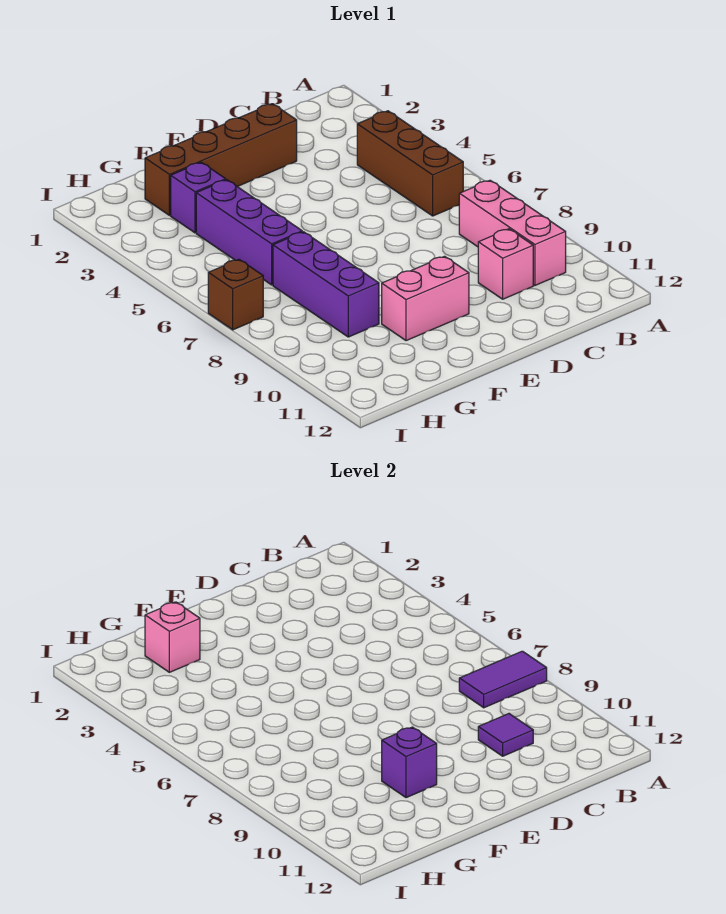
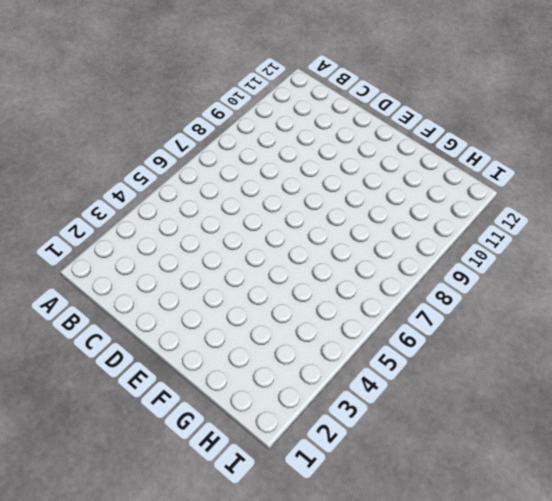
none -> brown 1x3 brick [357,111,463,216]
none -> pink 1x3 brick [459,180,566,285]
none -> pink 1x1 brick [478,229,533,299]

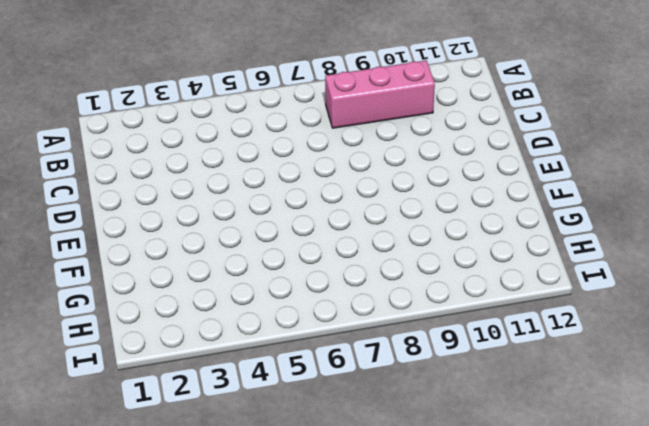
none -> brown 1x3 brick [357,111,463,216]
none -> pink 1x1 brick [478,229,533,299]
none -> brown 1x4 brick [145,104,297,215]

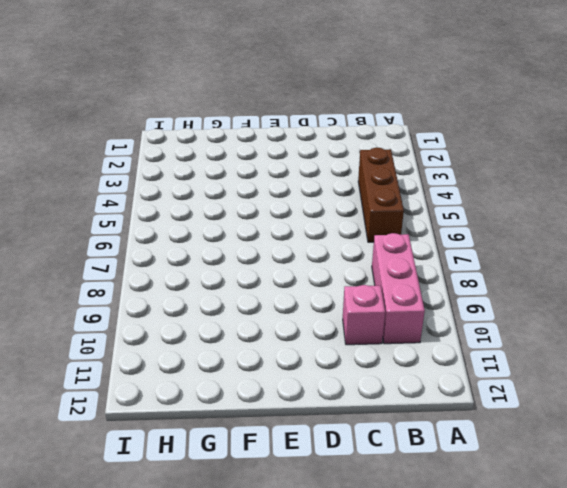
none -> brown 1x4 brick [145,104,297,215]
none -> pink 1x2 brick [382,256,469,341]
none -> purple 1x1 brick [171,162,226,233]

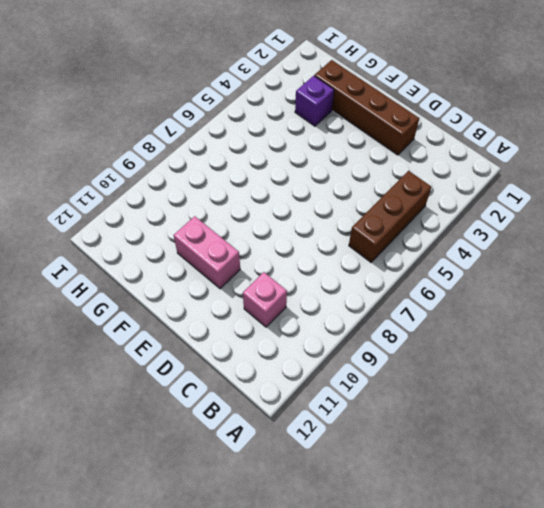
none -> pink 1x3 brick [459,180,566,285]
none -> purple 1x3 brick [196,180,302,285]
none -> purple 1x3 brick [273,232,379,337]

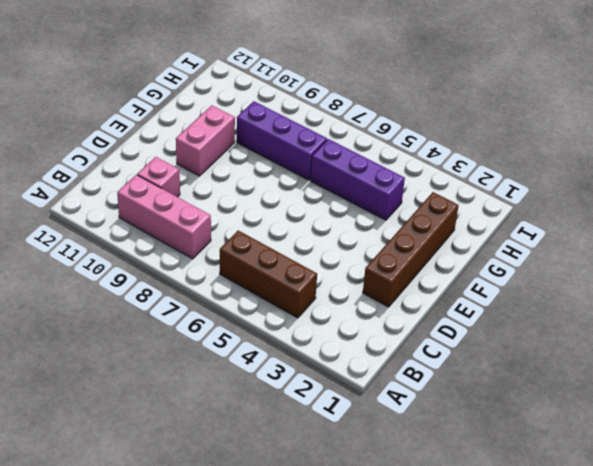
none -> purple 1x1 brick [171,162,226,233]
none -> brown 1x1 brick [208,259,263,330]
none -> purple 1x2 tile [459,651,547,708]

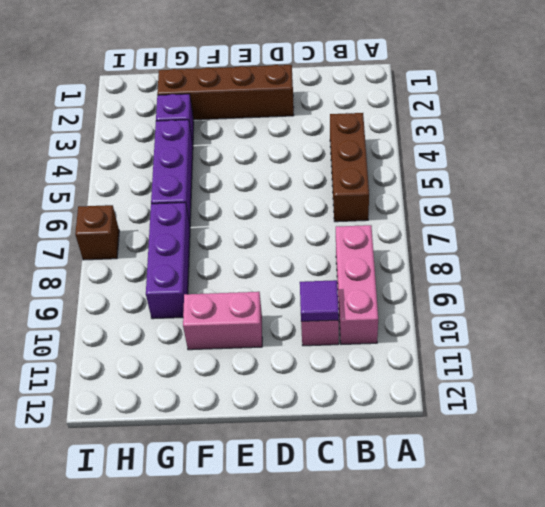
none -> purple 1x2 tile [459,651,547,708]
none -> purple 1x1 brick [382,727,437,798]
none -> pink 1x1 brick [145,602,200,672]

